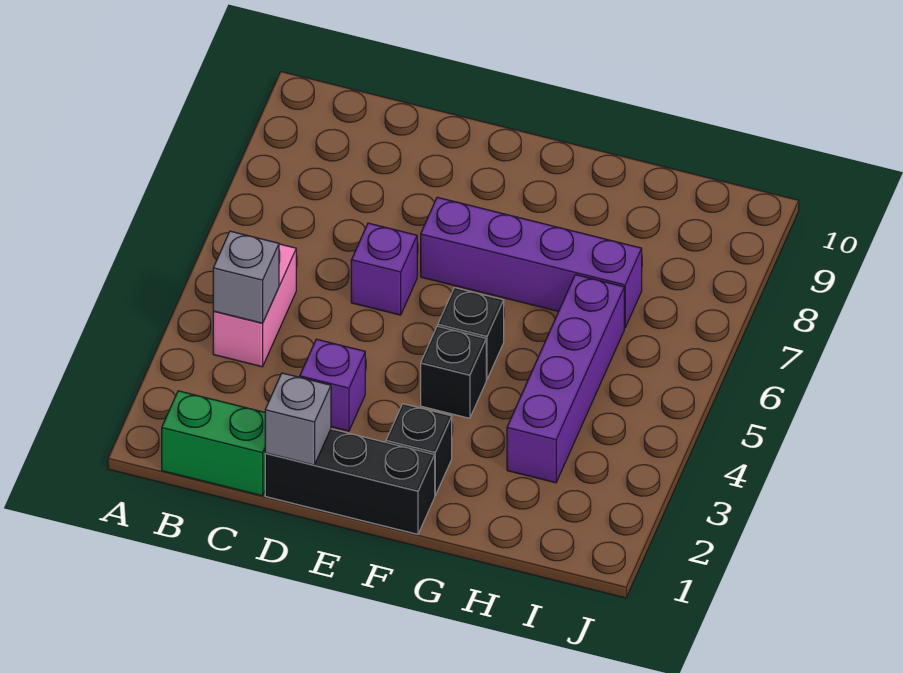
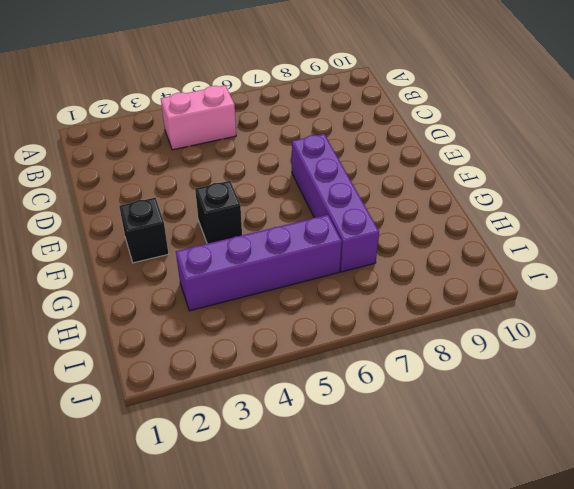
none -> green 1x2 brick [162,391,265,496]
none -> black 1x3 brick [265,429,435,534]
none -> purple 1x1 brick [300,339,365,431]

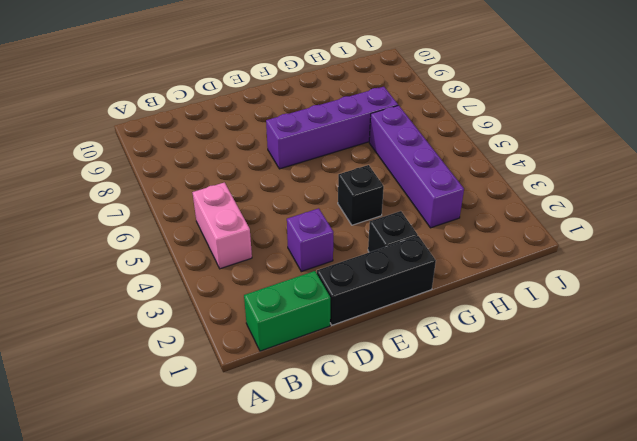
none -> purple 1x1 brick [351,223,417,315]
none -> black 1x1 brick [438,288,504,380]
none -> grey 1x1 brick [213,231,279,323]

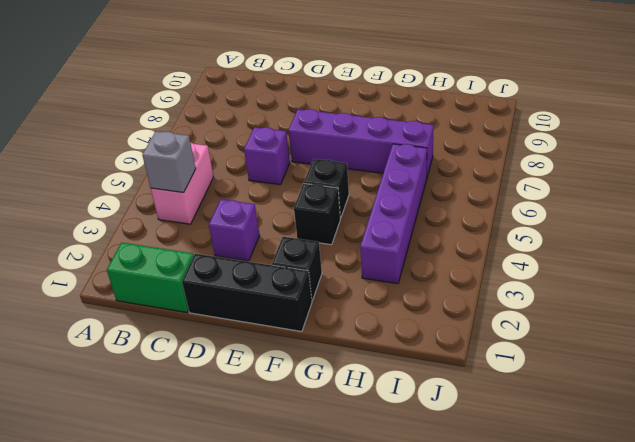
none -> grey 1x1 brick [265,373,331,465]

